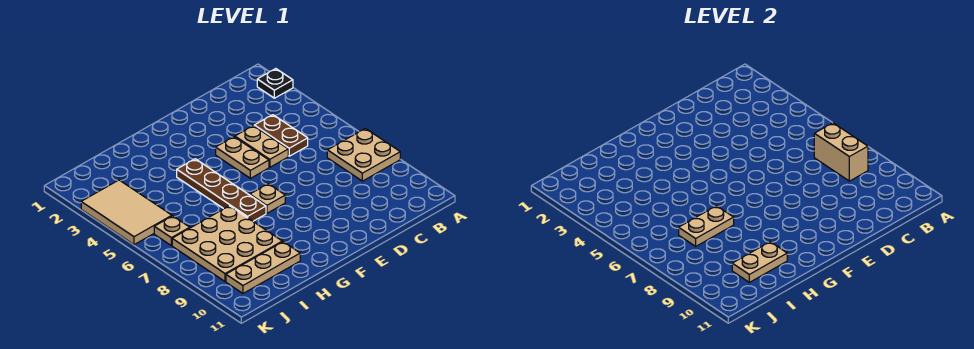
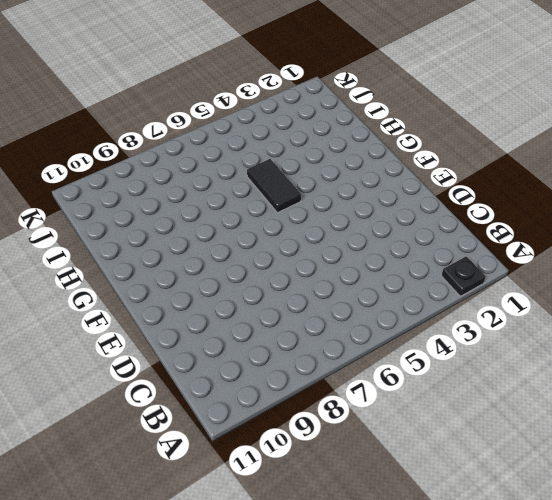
black 1x2 tile [247,159,301,213] -> brown 1x4 plate [177,159,266,221]
none -> tan 2x2 plate [327,128,400,181]
none -> brown 1x2 plate [254,115,308,156]
none -> tan 1x2 plate [235,126,288,167]

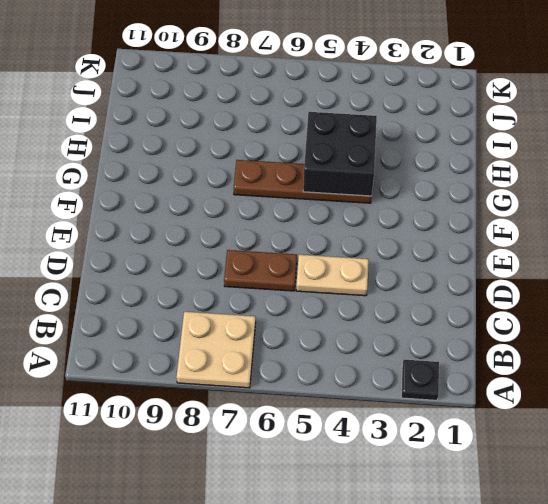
brown 1x2 plate [224,250,297,291] -> brown 1x2 plate moved to [254,115,308,156]
black 2x2 brick [303,112,377,196] -> none
none -> tan 1x2 plate [216,137,269,178]
none -> tan 1x1 plate [250,184,285,213]
none -> tan 3x3 plate [172,206,282,281]

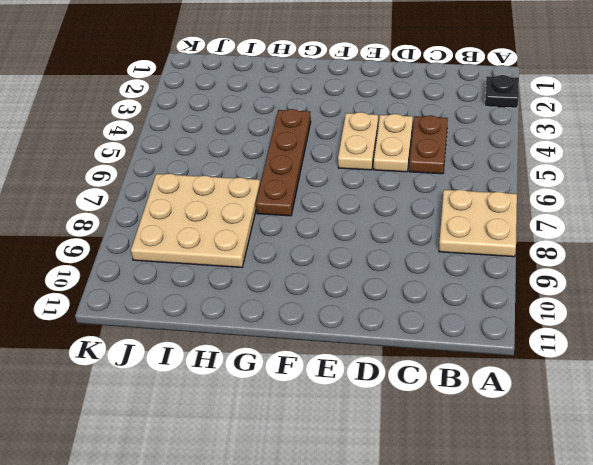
none -> tan 1x1 plate [250,184,285,213]
none -> tan 1x3 plate [226,242,300,293]
none -> tan 2x3 tile [81,180,172,245]

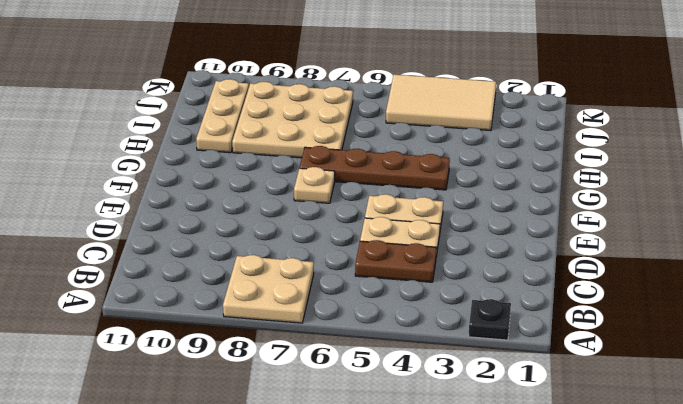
none -> tan 1x1 plate [154,216,190,246]
none -> tan 1x2 brick [814,123,868,181]
none -> tan 1x2 plate [679,206,734,246]

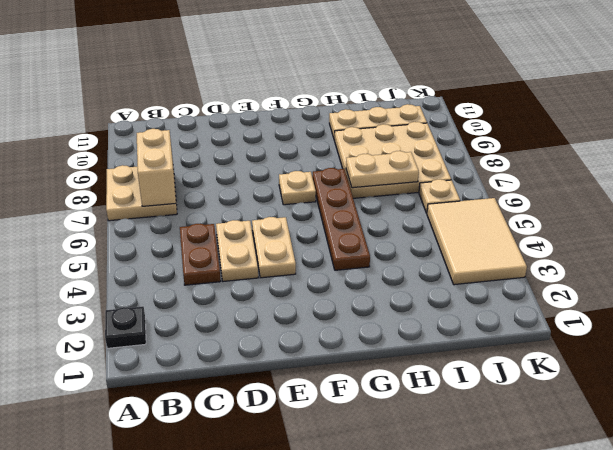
none -> tan 1x2 plate [732,242,787,282]

